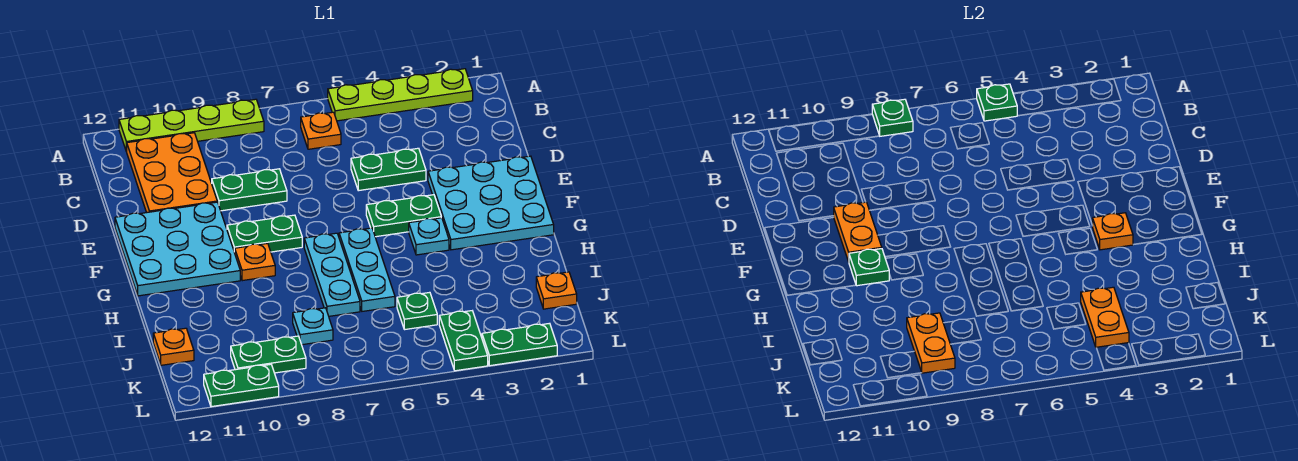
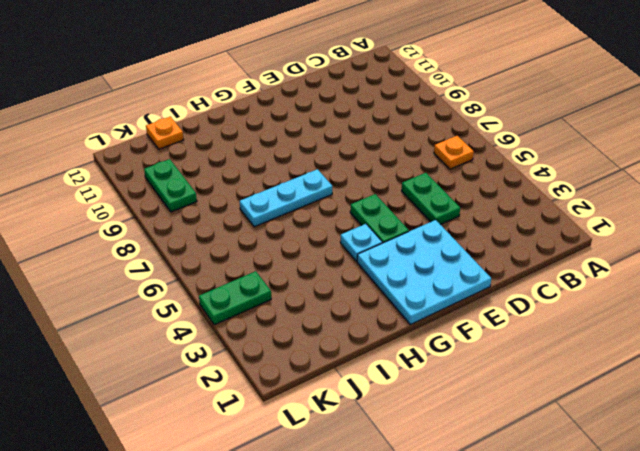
none -> lime 1x4 plate [328,69,473,121]
none -> lime 1x4 plate [119,99,264,152]
none -> orange 2x3 plate [127,133,217,213]

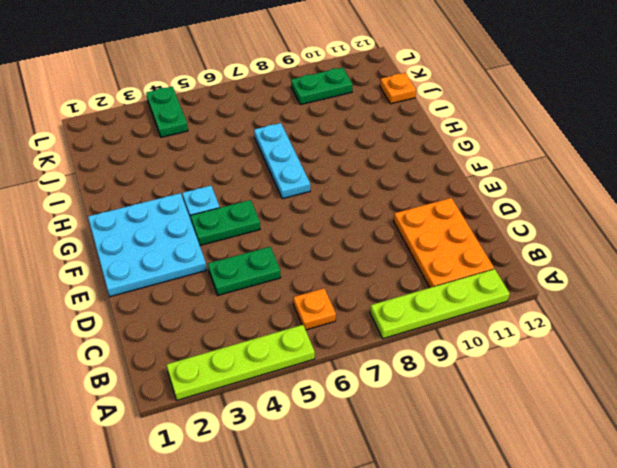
none -> green 1x2 plate [212,169,287,211]
none -> cyan 3x3 plate [115,202,240,296]
none -> green 1x2 plate [227,215,302,253]

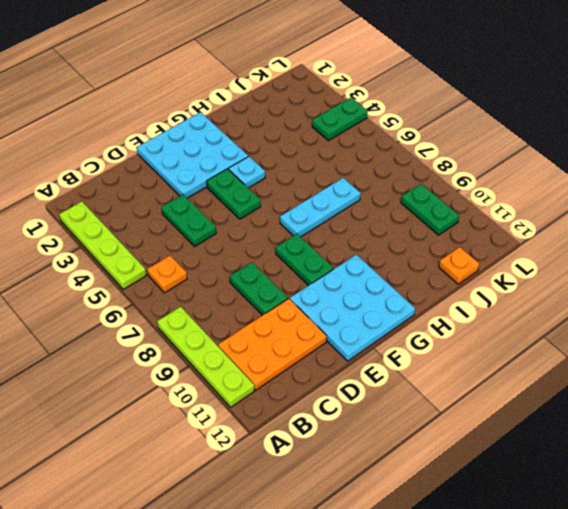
none -> cyan 1x3 plate [339,228,395,311]
none -> orange 1x1 plate [235,243,275,281]
none -> orange 1x1 plate [536,272,577,309]

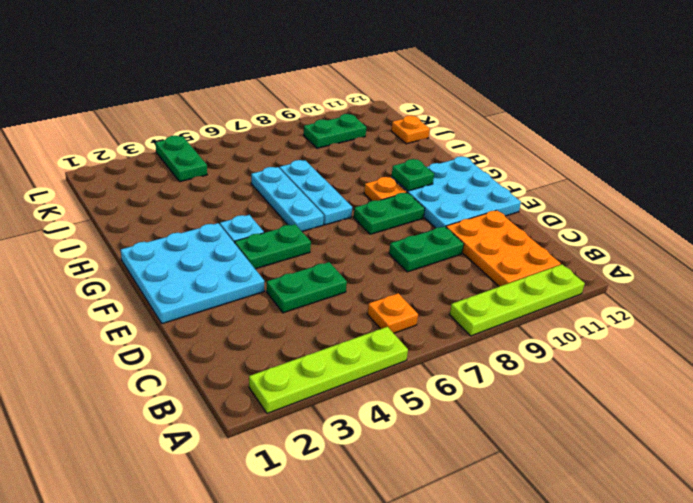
none -> orange 1x1 plate [536,272,577,309]
none -> green 1x1 plate [397,292,437,330]
none -> cyan 1x1 plate [293,308,333,345]

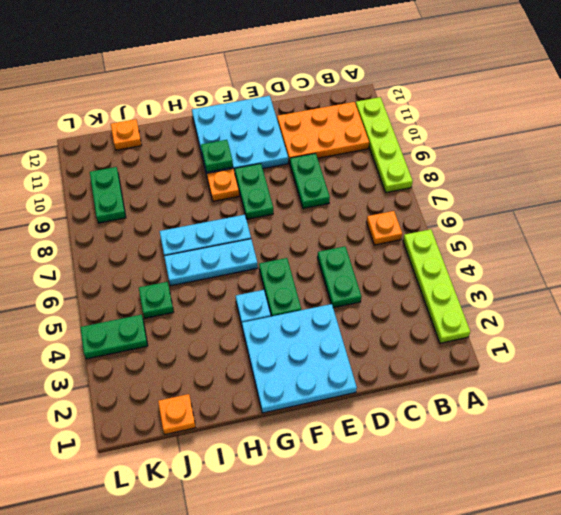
none -> cyan 1x1 plate [293,308,333,345]
none -> green 1x2 plate [482,323,557,366]
none -> green 1x2 plate [204,364,279,407]

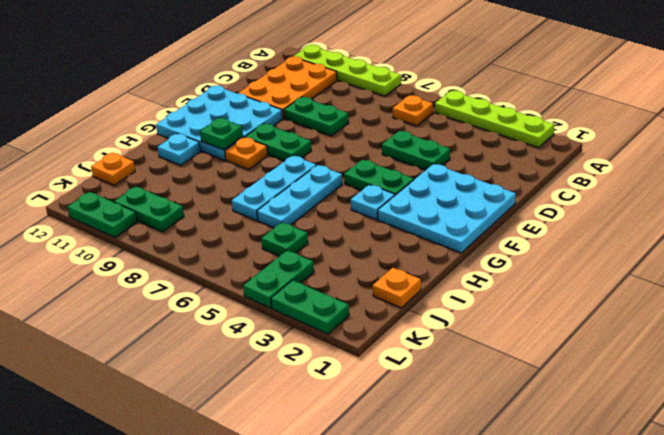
cyan 1x1 plate [158,134,200,165] -> cyan 1x1 plate moved to [293,308,333,345]
none -> green 1x1 plate [977,84,1017,121]
none -> green 1x1 plate [872,99,913,136]
none -> orange 1x2 plate [834,202,882,262]

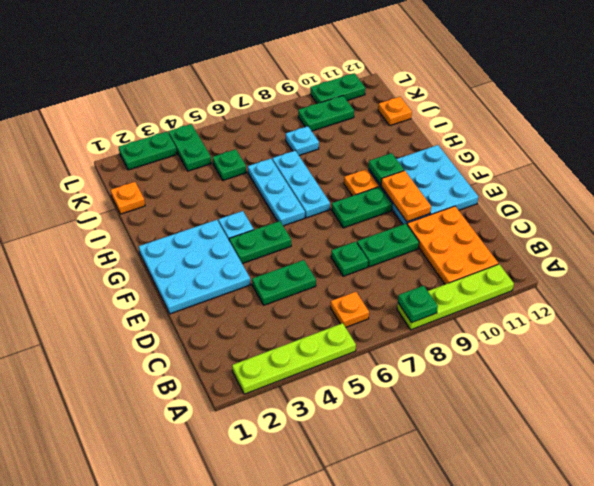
green 1x1 plate [331,242,368,276] -> green 1x1 plate moved to [977,84,1017,121]
none -> orange 1x1 plate [1092,213,1133,250]
none -> orange 1x2 plate [1081,287,1129,347]
none -> orange 1x2 plate [907,313,955,373]

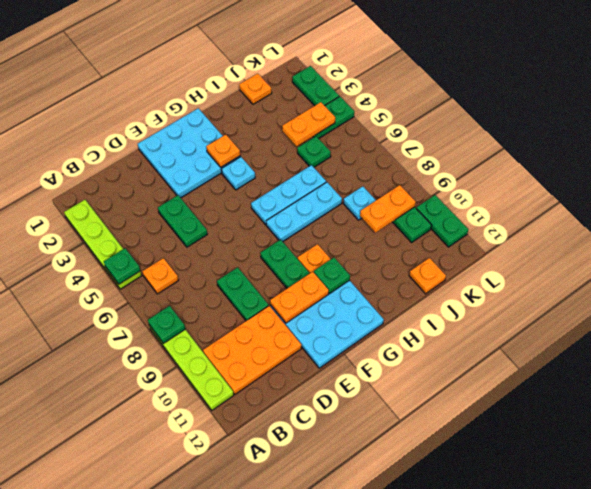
none -> green 1x2 plate [366,195,441,237]

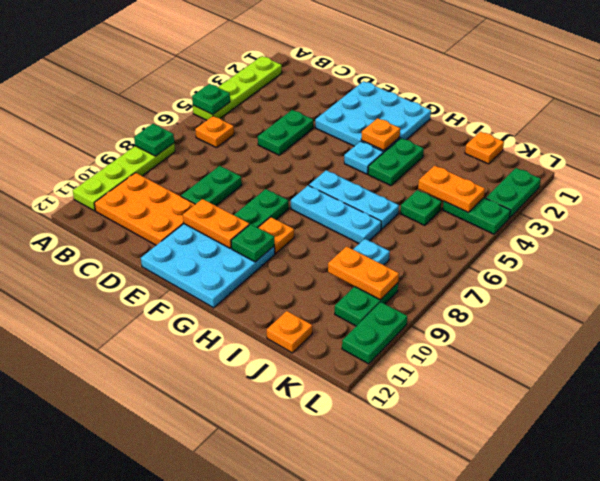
green 1x2 plate [368,138,424,186] -> green 1x2 plate moved to [366,195,441,237]

